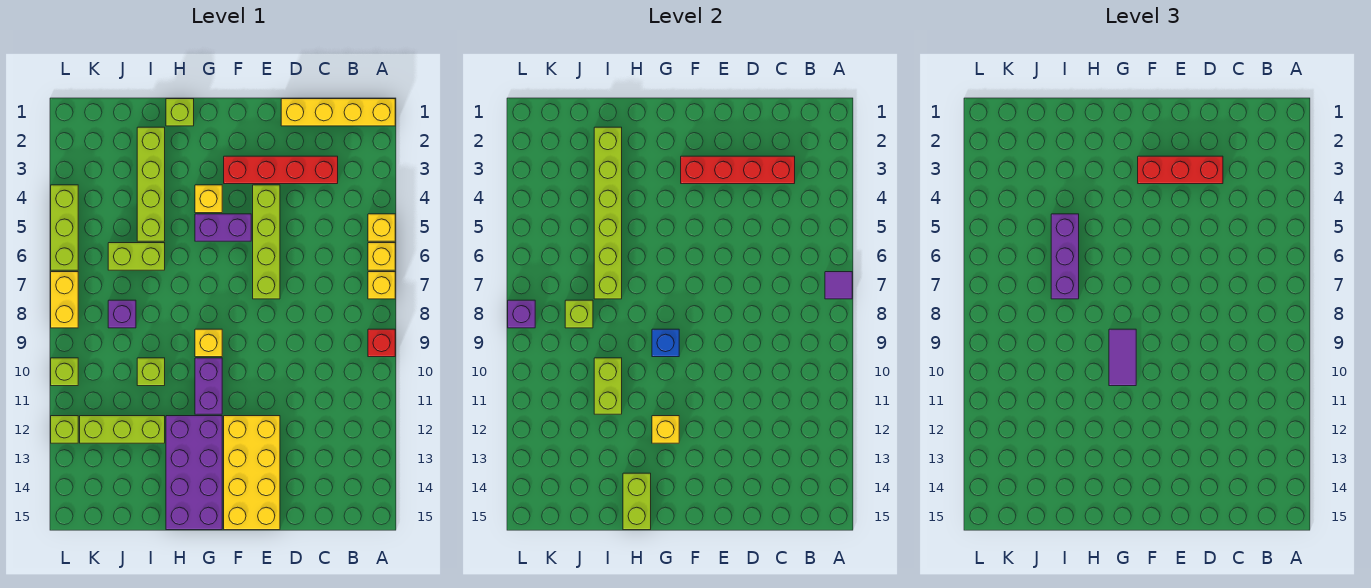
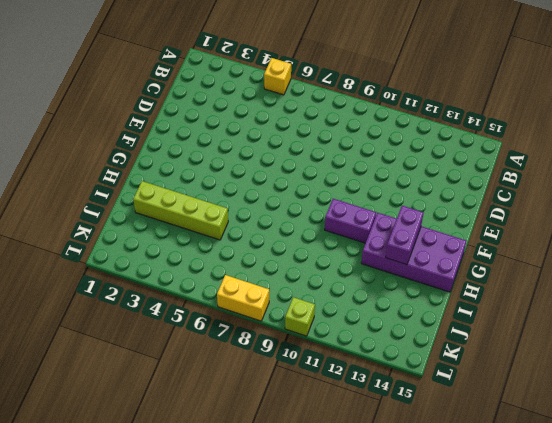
purple 1x2 brick [386,206,424,265] -> purple 1x2 brick moved to [195,214,251,241]
none -> yellow 1x4 brick [281,99,395,126]
none -> yellow 1x1 brick [368,243,395,270]
none -> yellow 1x1 brick [368,272,395,299]
none -> red 1x1 brick [368,329,395,357]

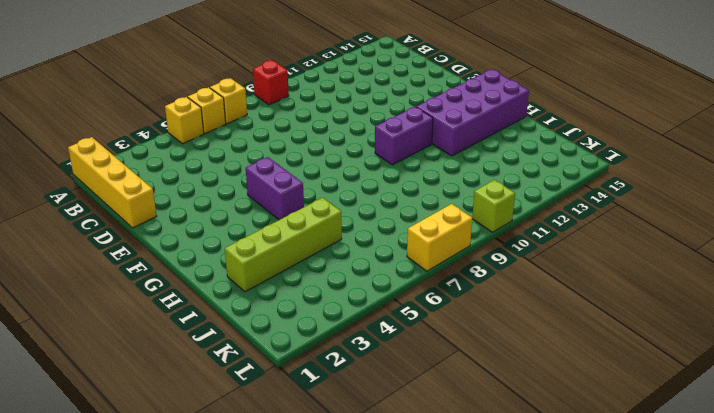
none -> red 1x4 brick [224,156,338,184]
none -> lime 1x4 brick [253,185,280,299]
none -> yellow 2x4 brick [224,416,280,530]
none -> yellow 1x1 brick [195,185,222,213]

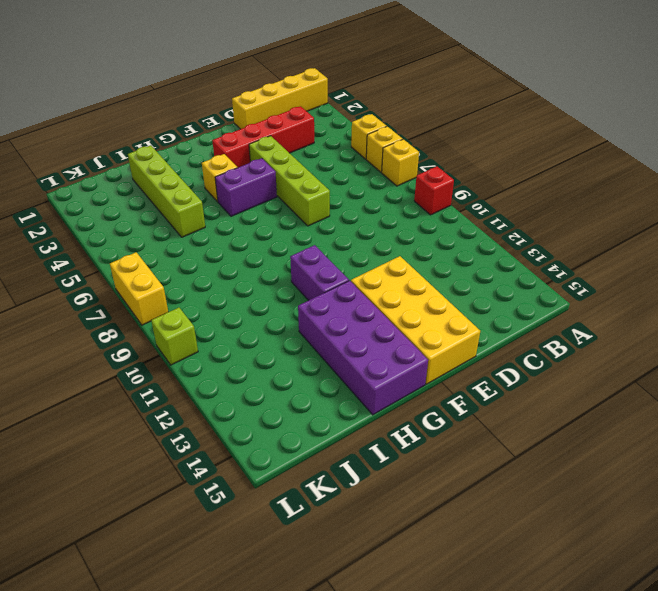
none -> yellow 1x1 brick [195,329,222,357]
none -> lime 1x1 brick [166,99,194,126]
none -> lime 1x2 brick [108,243,165,270]
none -> lime 1x1 brick [137,358,165,386]

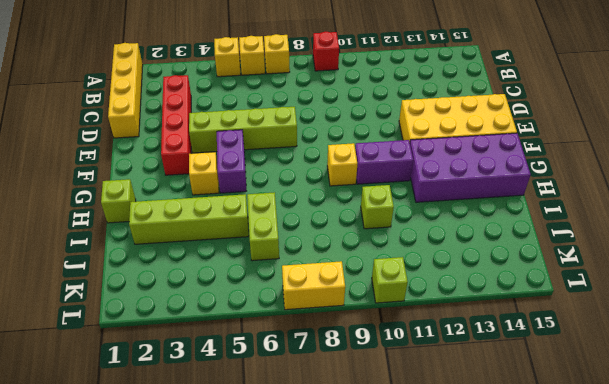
none -> lime 1x3 brick [80,416,165,443]
none -> purple 1x1 brick [108,300,136,328]
none -> lime 1x3 brick [51,185,78,270]
none -> lime 1x1 brick [51,416,78,443]

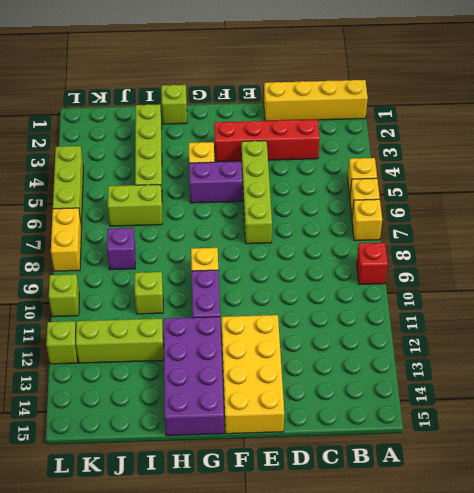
none -> purple 1x1 tile [825,272,852,299]
none -> red 1x4 brick [681,156,795,184]
none -> blue 1x1 brick [652,329,679,357]
none -> yellow 1x1 brick [652,416,679,443]

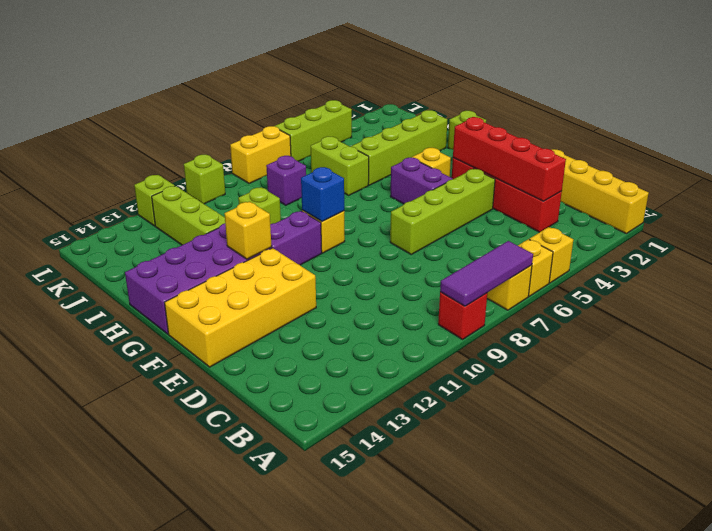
purple 1x3 tile [440,241,533,306] -> purple 1x1 tile [825,272,852,299]
none -> lime 1x2 brick [623,473,651,530]
none -> lime 1x6 brick [594,127,622,299]
none -> lime 1x2 brick [594,358,622,414]
none -> lime 1x1 brick [565,300,593,328]

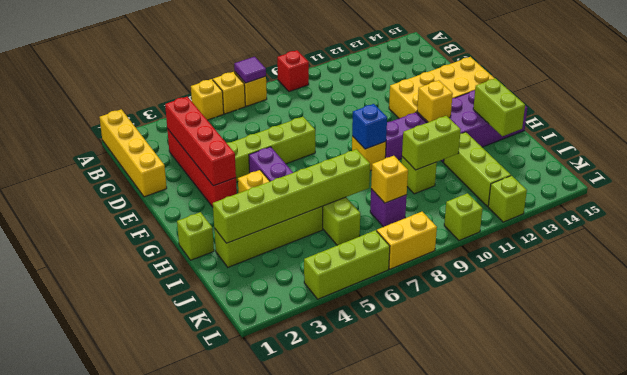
lime 1x2 brick [473,78,525,136] -> lime 1x2 brick turned to [623,473,651,530]
yellow 1x1 brick [371,156,408,203] -> lime 1x1 brick [565,300,593,328]
none -> purple 1x1 brick [508,300,535,328]
none -> red 1x3 brick [1138,156,1223,184]
none -> purple 1x2 tile [1109,329,1136,386]
none -> purple 1x3 brick [1051,214,1079,299]

